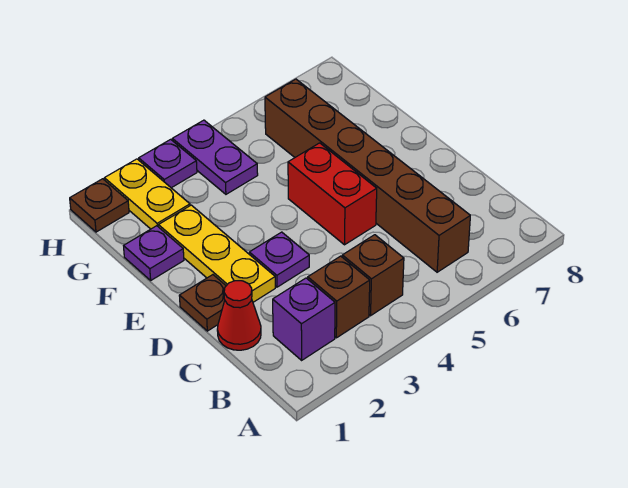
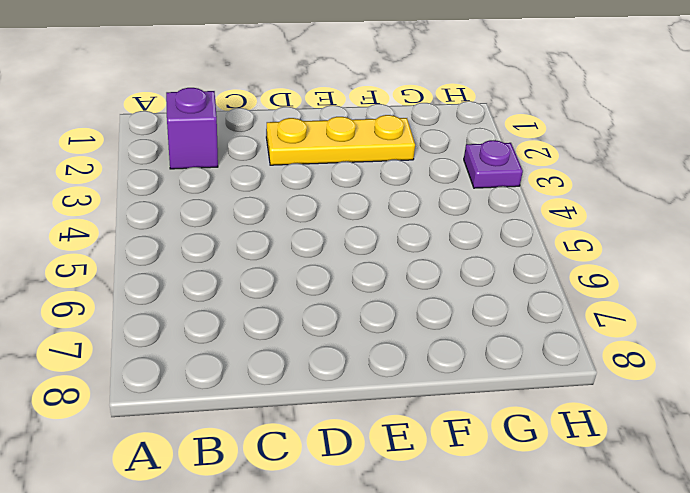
none -> brown 1x1 brick [308,256,370,338]
none -> brown 1x1 brick [342,235,404,316]
none -> brown 1x6 brick [265,79,470,272]

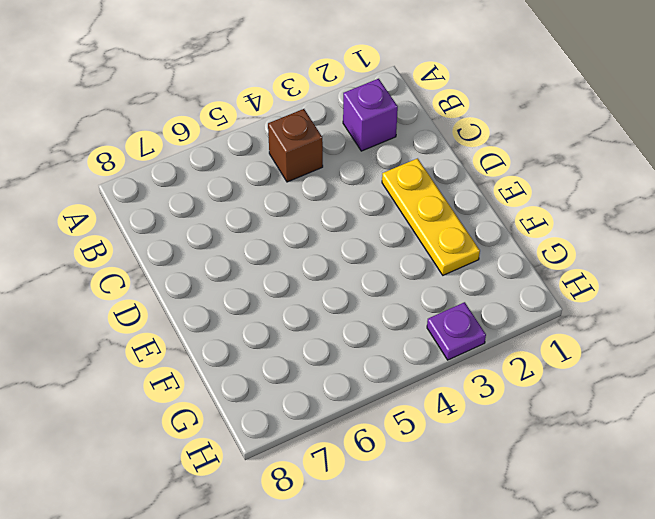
none -> brown 1x1 brick [308,256,370,338]
none -> brown 1x6 brick [265,79,470,272]
none -> red 1x1 cone [217,281,261,350]

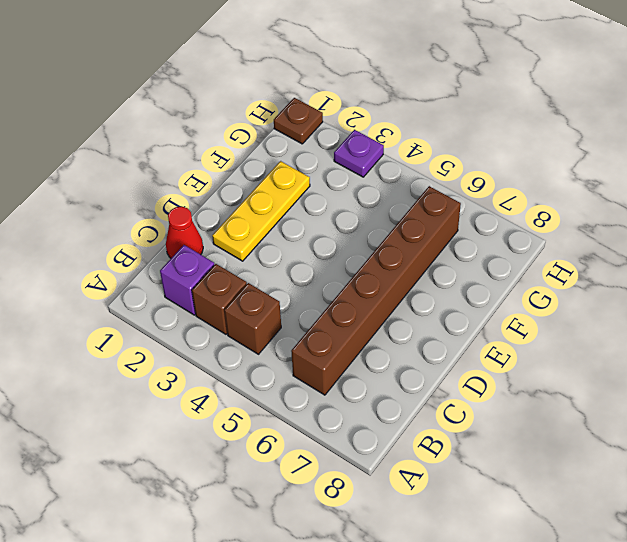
none -> brown 1x1 plate [179,275,226,331]
none -> purple 1x1 plate [249,232,309,287]
none -> red 1x2 brick [288,143,377,245]

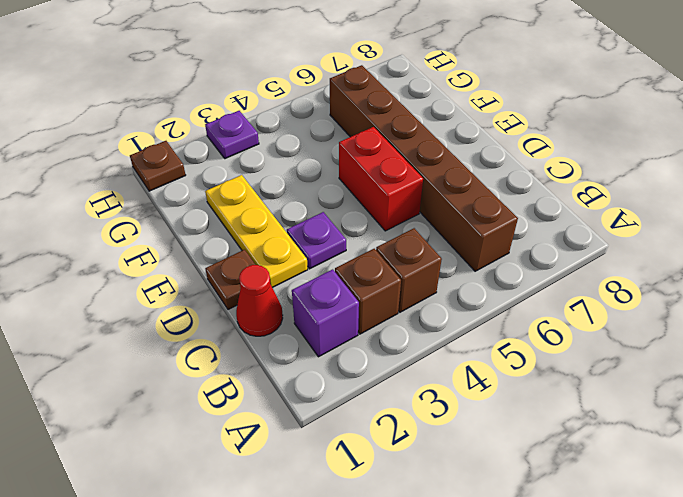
none -> purple 1x1 plate [124,226,184,280]
none -> yellow 1x2 plate [104,159,190,229]
none -> purple 1x2 plate [172,120,258,194]

